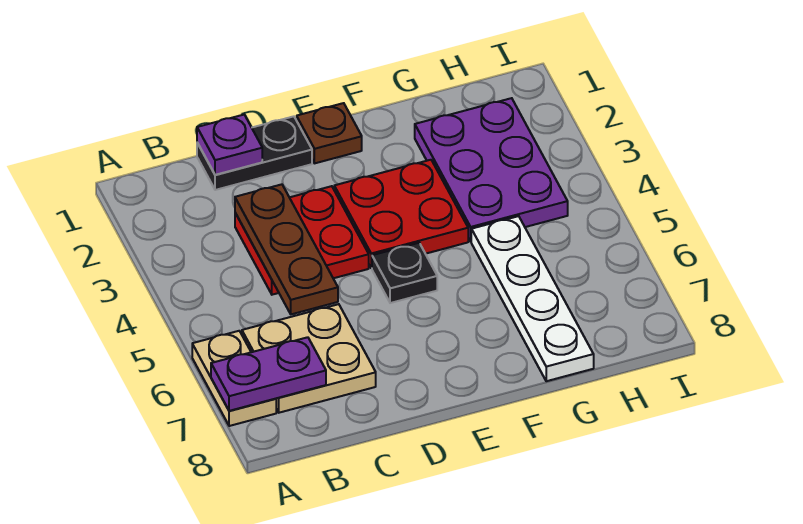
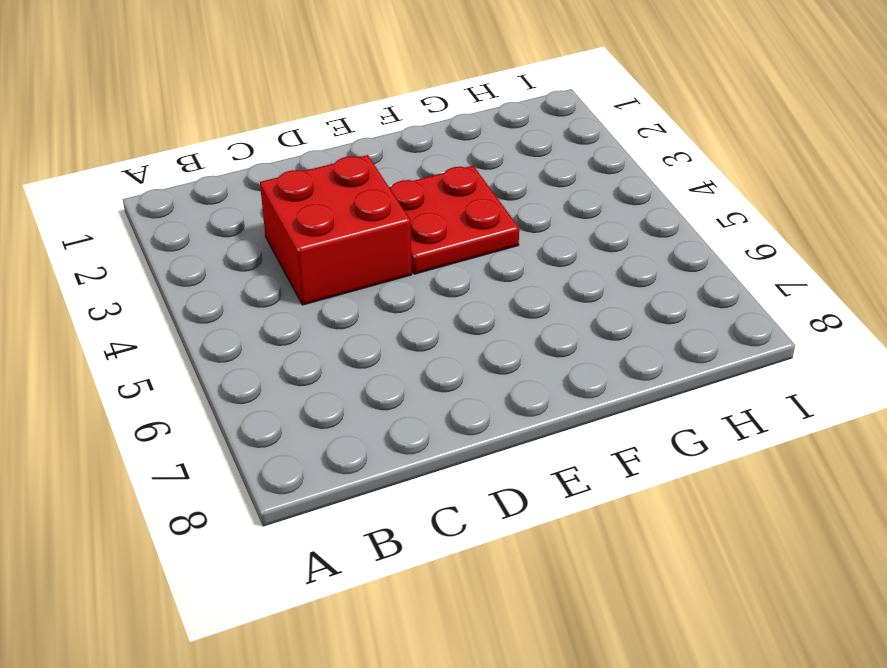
red 2x2 brick [260,155,412,305] -> red 2x2 plate [235,186,369,295]
none -> tan 1x2 plate [192,331,276,426]
none -> tan 2x2 plate [242,304,376,413]
none -> black 1x2 plate [197,116,312,190]

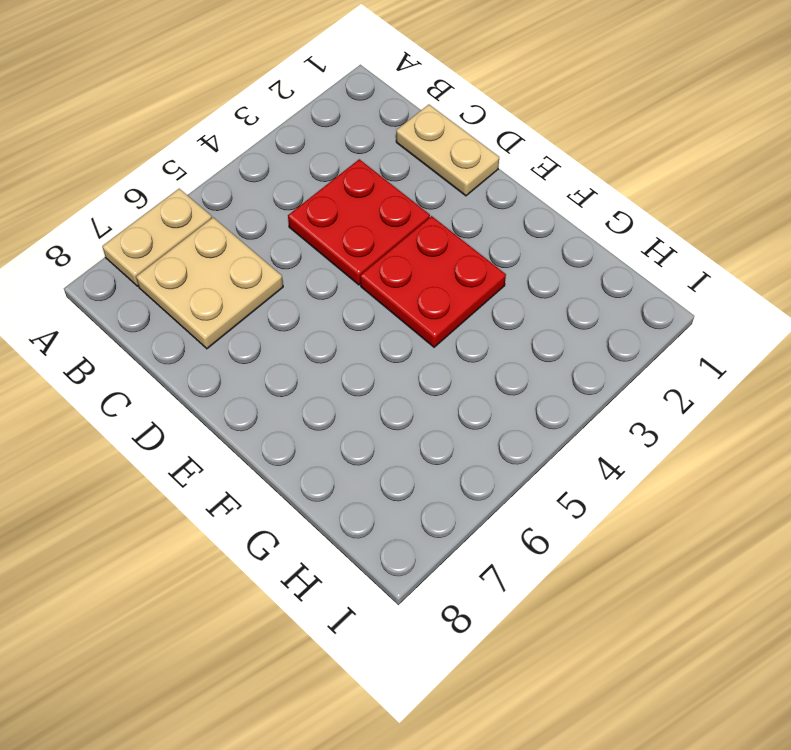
tan 1x2 plate [396,105,499,196] -> black 1x2 plate [197,116,312,190]
none -> brown 1x1 plate [297,103,362,163]
none -> black 1x1 plate [372,243,437,303]
none -> purple 2x3 plate [415,98,568,241]

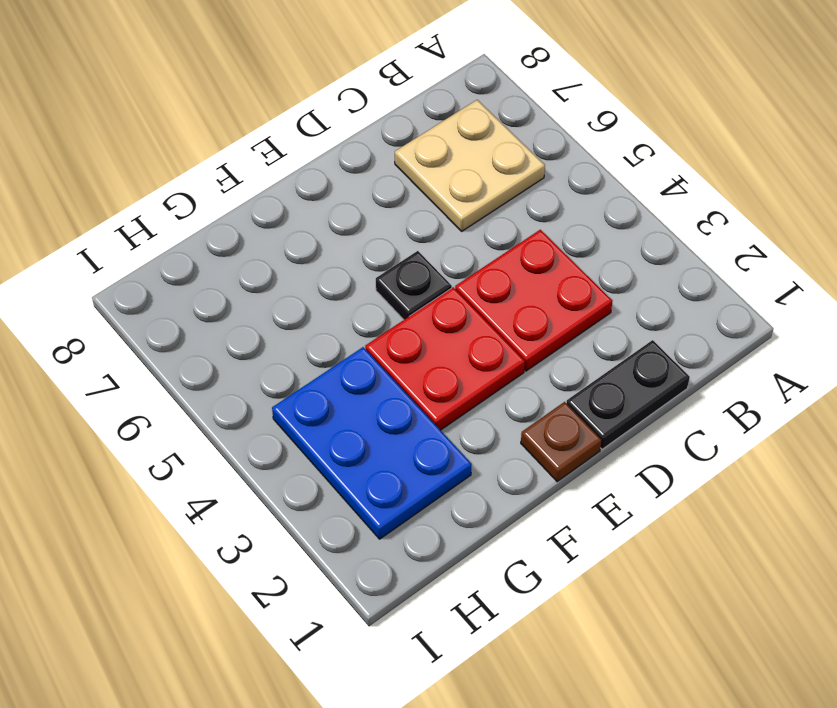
blue 2x3 plate [272,347,472,539] -> purple 2x3 plate [415,98,568,241]
none -> tan 1x2 plate [192,331,276,426]
none -> white 1x4 plate [471,216,594,381]
none -> purple 1x2 plate [211,337,326,411]

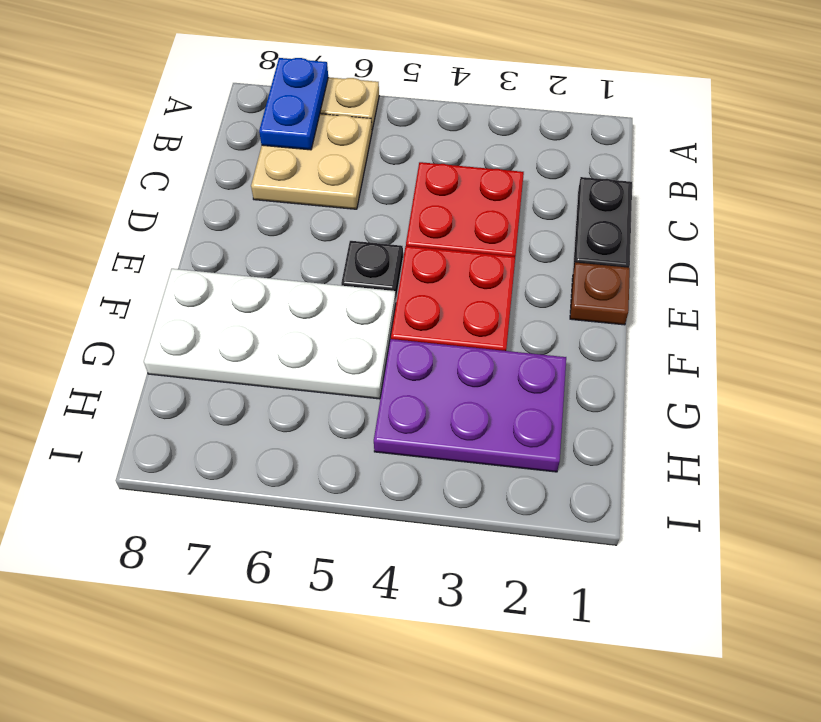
blue 1x2 plate [259,58,328,150] -> purple 1x2 plate [211,337,326,411]
white 2x4 plate [144,269,396,399] -> white 1x4 plate [471,216,594,381]
none -> purple 1x1 plate [197,115,262,175]
none -> brown 1x3 plate [235,184,338,314]

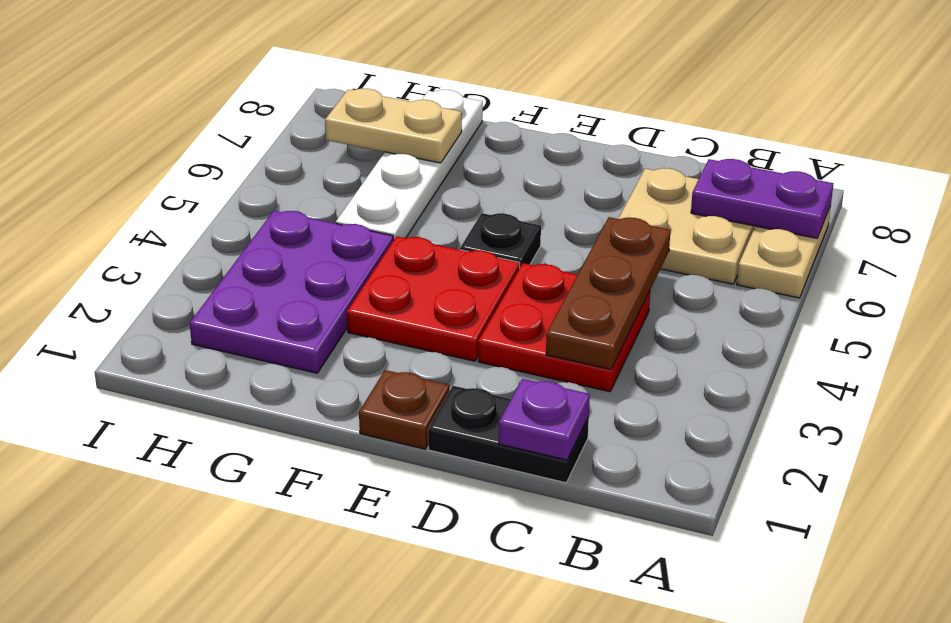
tan 1x2 plate [325,89,462,163] -> none

